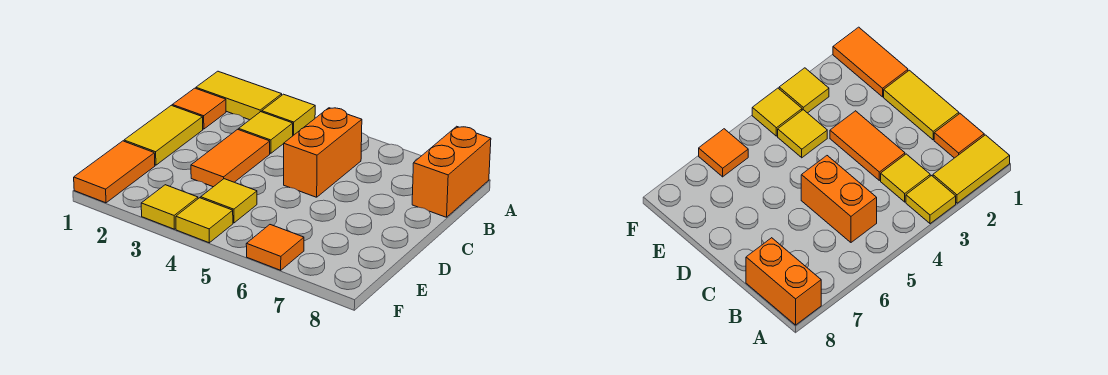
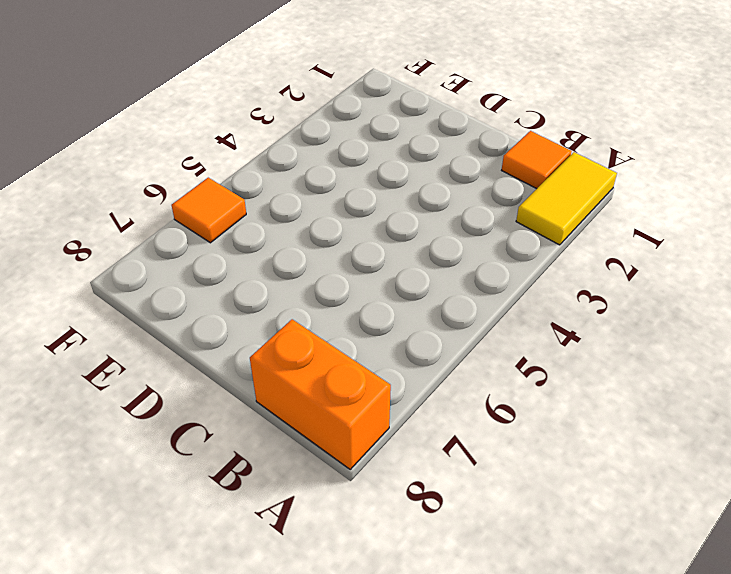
none -> yellow 1x1 tile [262,94,315,135]
none -> yellow 1x1 tile [239,112,293,153]
none -> orange 1x2 brick [284,108,362,197]

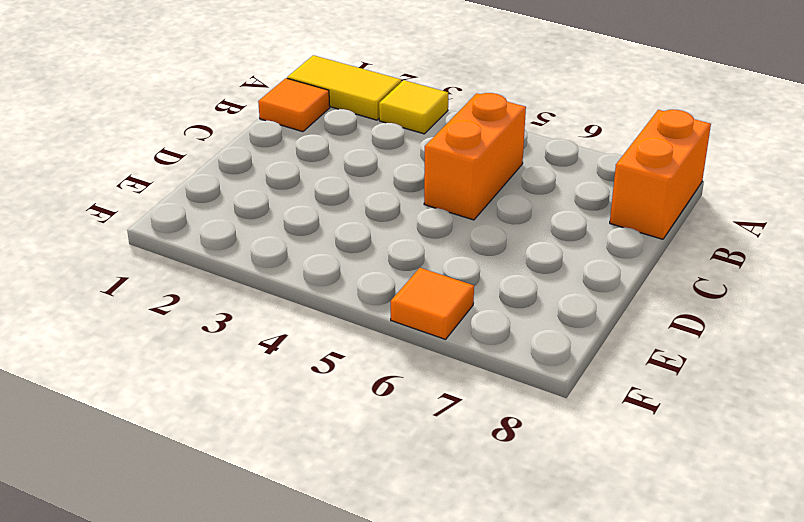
none -> yellow 1x1 tile [239,112,293,153]
none -> yellow 1x2 tile [124,105,203,165]
none -> orange 1x2 tile [191,129,270,187]

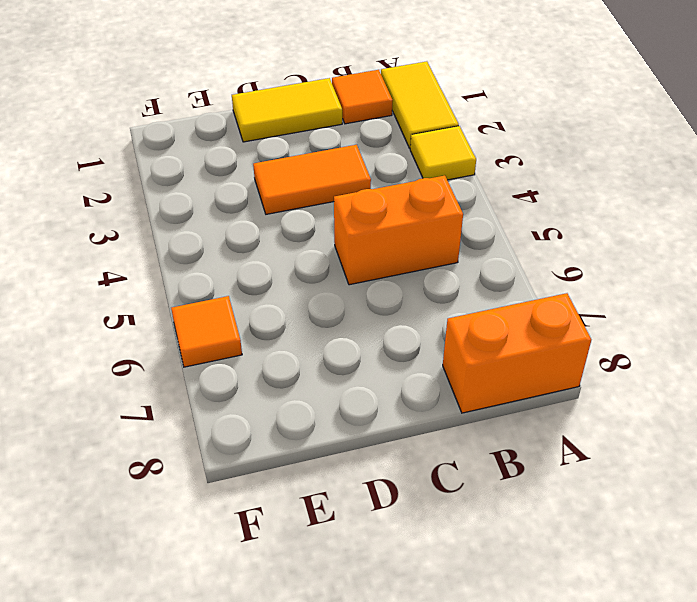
none -> yellow 1x1 tile [239,112,293,153]
none -> orange 1x2 tile [74,141,155,203]
none -> yellow 1x1 tile [201,179,257,223]

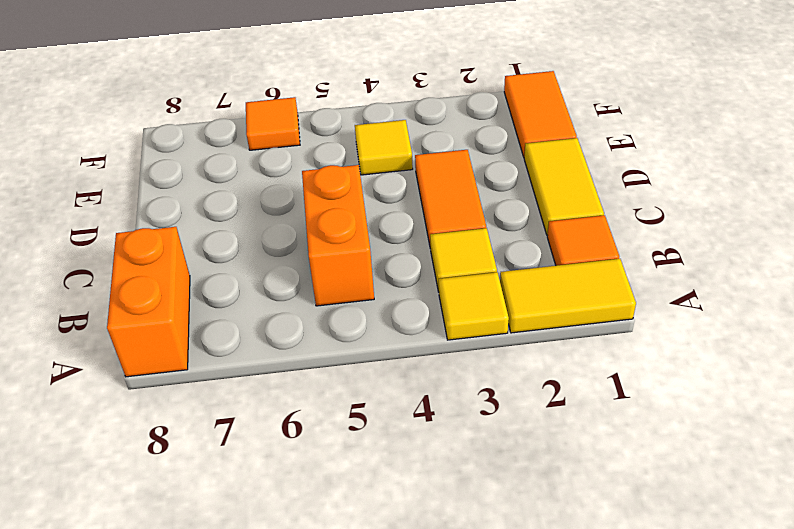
none -> yellow 1x1 tile [141,185,198,229]
none -> yellow 1x1 tile [176,198,233,243]

